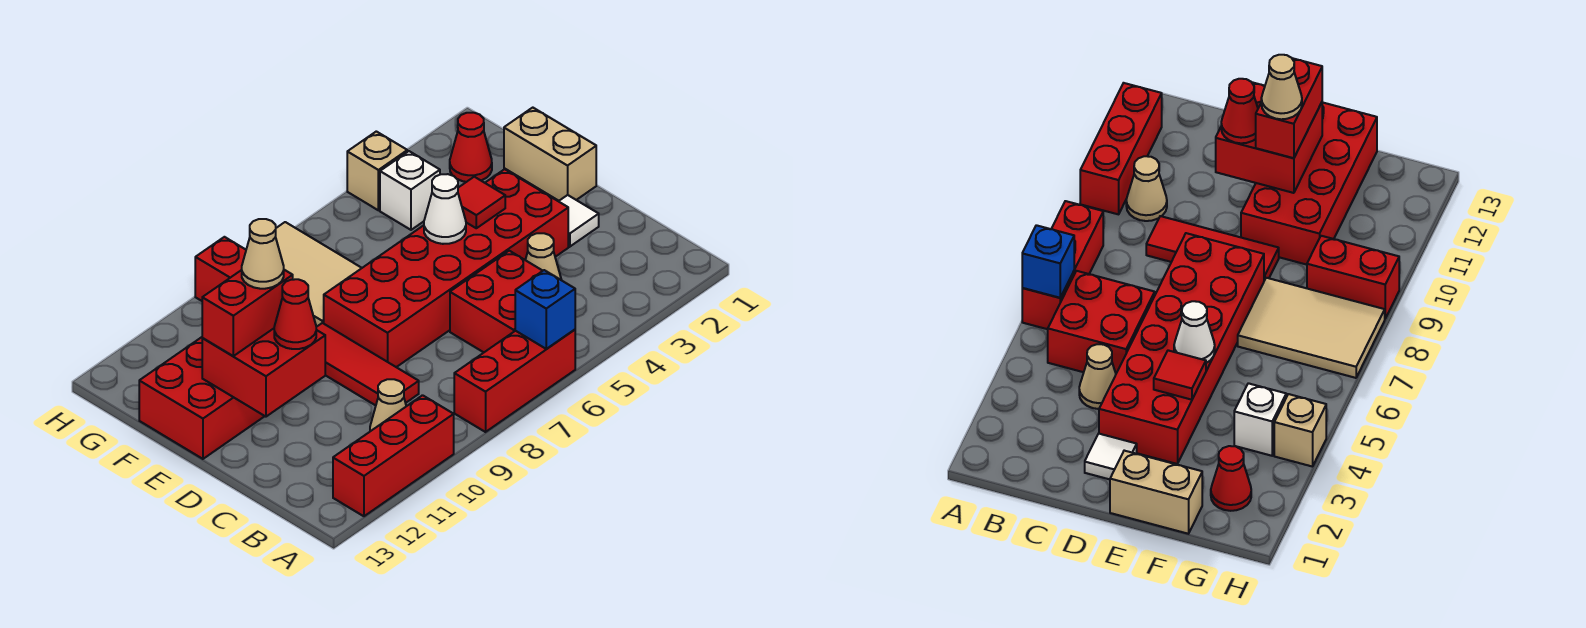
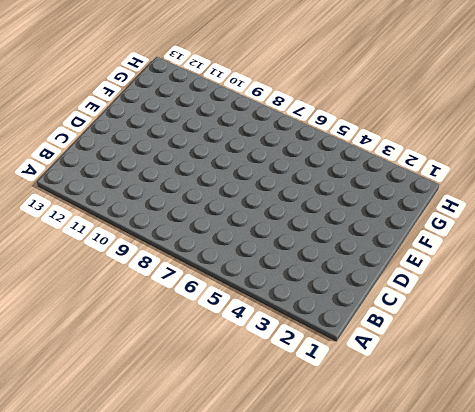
none -> red 1x3 brick [454,330,575,432]
none -> red 1x3 brick [333,395,454,516]
none -> red 2x2 brick [450,251,542,352]

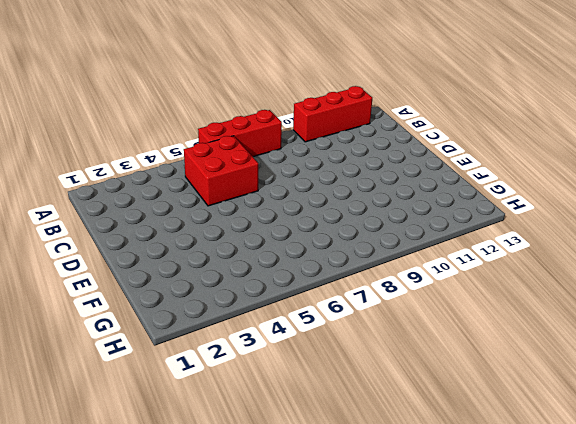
none -> tan 1x1 cone [370,379,406,431]
none -> tan 1x1 cone [525,233,561,280]
none -> red 1x3 tile [316,323,419,405]

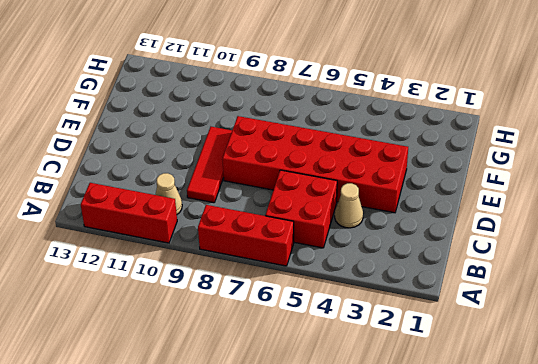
none -> white 1x1 tile [559,195,599,247]
none -> tan 1x2 brick [504,108,596,201]
none -> red 2x4 brick [139,337,265,459]

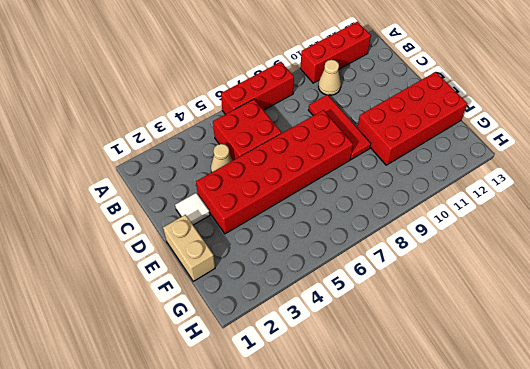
none -> tan 2x3 tile [276,222,361,327]
none -> red 1x1 cone [450,113,492,182]
none -> white 1x1 brick [380,151,440,230]

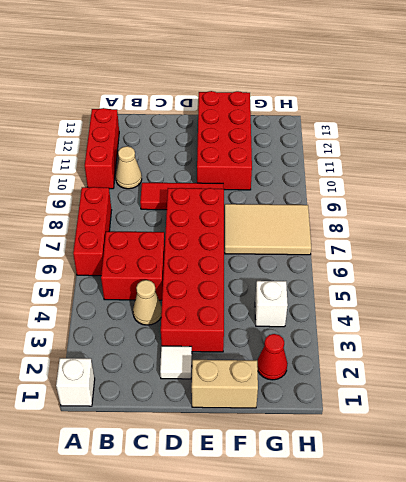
white 1x1 brick [56,358,95,406] -> none
none -> red 1x2 brick [195,237,246,301]
none -> tan 1x1 brick [347,131,407,210]
none -> blue 1x1 brick [515,270,575,349]

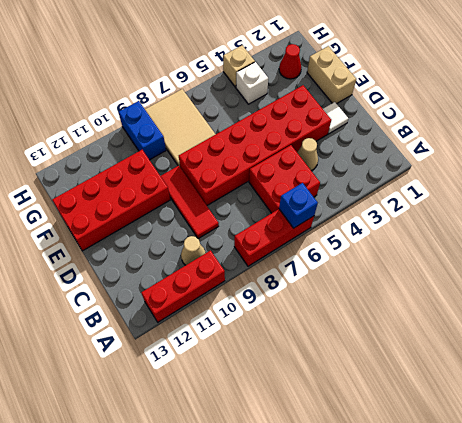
blue 1x2 brick [119,101,166,160] -> red 1x2 brick [195,237,246,301]
none -> red 2x2 brick [202,329,325,417]
none -> red 1x1 tile [458,177,505,228]
none -> white 1x1 cone [424,174,466,244]

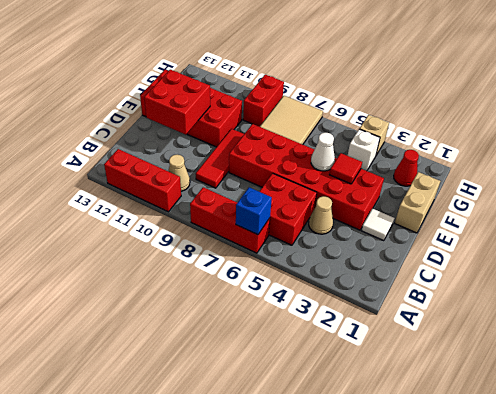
none -> red 1x1 cone [274,279,316,349]
none -> red 1x2 brick [202,270,293,356]
none -> tan 1x1 cone [242,219,284,289]

